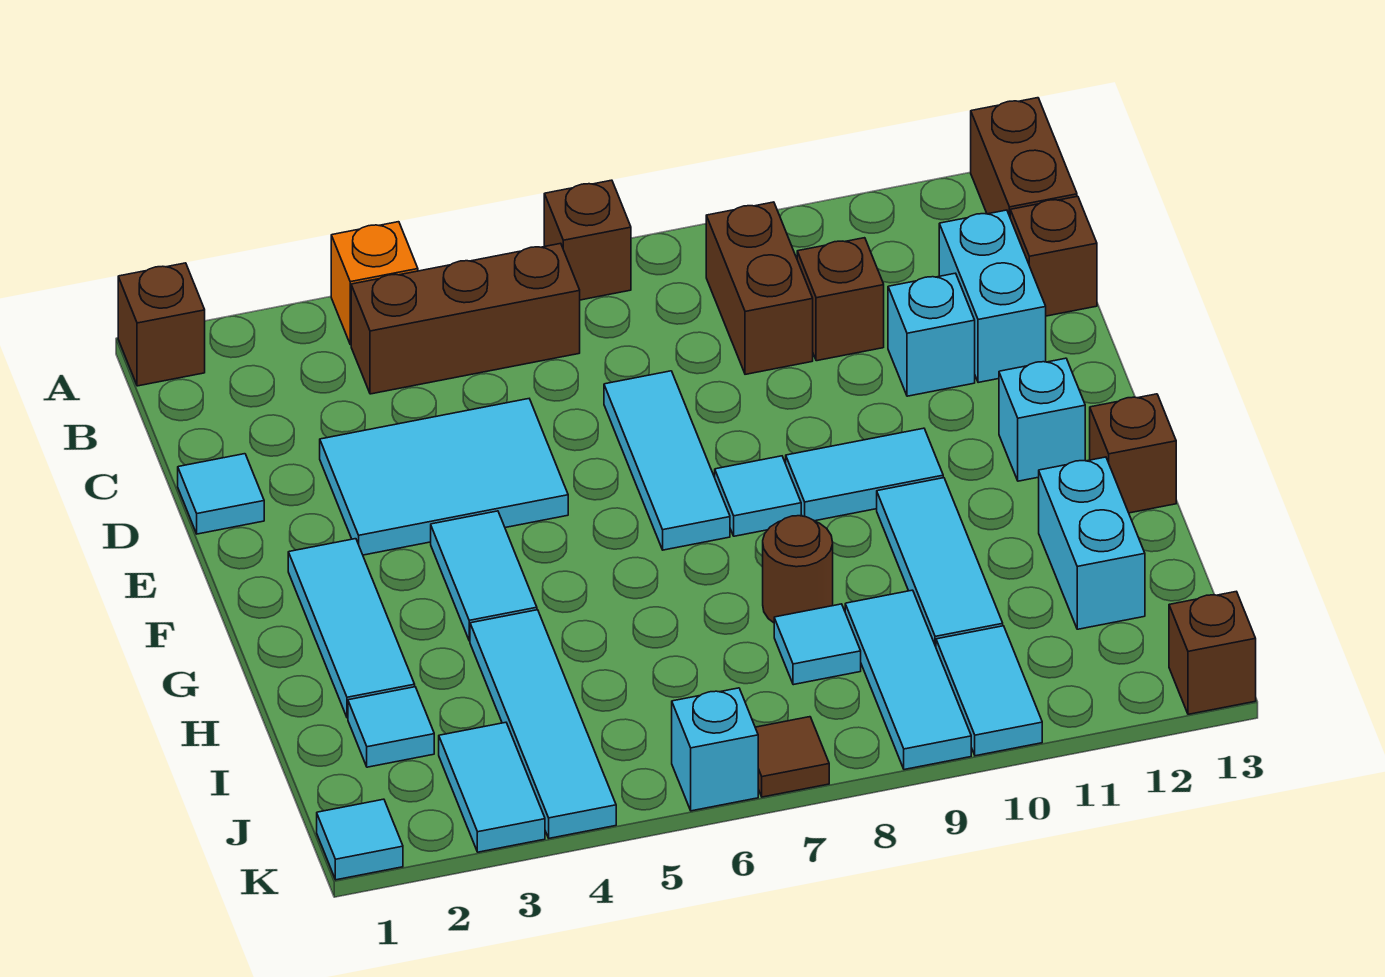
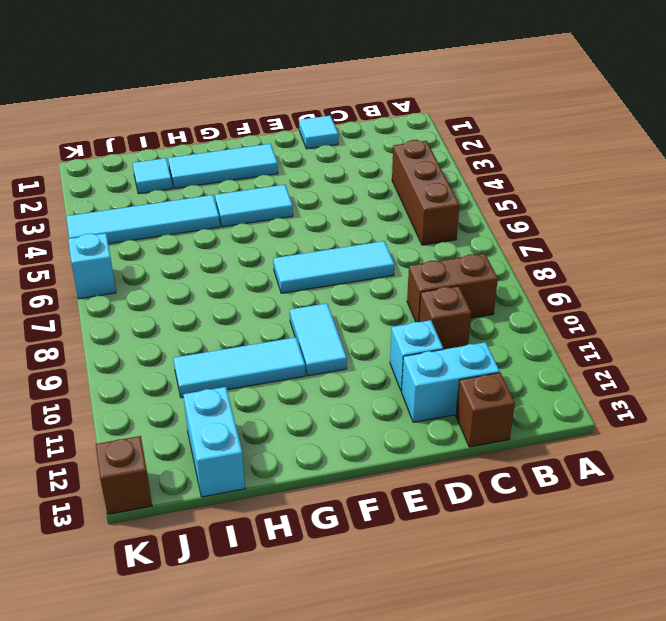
cyan 1x2 brick [183,387,245,497] -> cyan 1x2 brick turned to [1039,457,1145,629]
none -> brown 1x1 brick [118,263,205,386]
none -> orange 1x1 brick [331,222,418,345]
none -> brown 1x1 brick [544,180,631,300]
none -> brown 1x2 brick [971,98,1077,216]

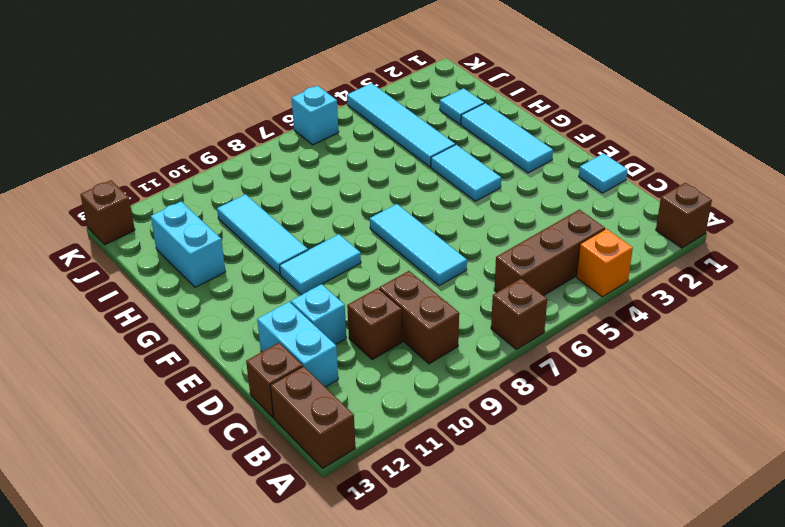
none -> cyan 2x3 tile [320,399,568,555]
none -> cyan 1x1 tile [715,456,801,536]
none -> cyan 1x1 brick [999,358,1085,481]
none -> brown 1x1 brick [1090,394,1176,513]

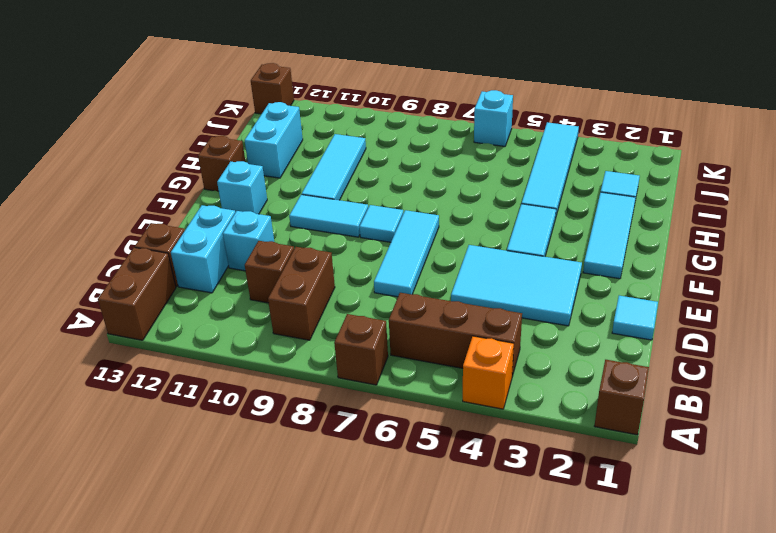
none -> brown 1x1 round brick [763,516,833,623]
none -> cyan 1x1 tile [774,604,861,685]
none -> cyan 1x3 tile [845,590,971,770]
none -> cyan 1x2 tile [439,722,545,852]

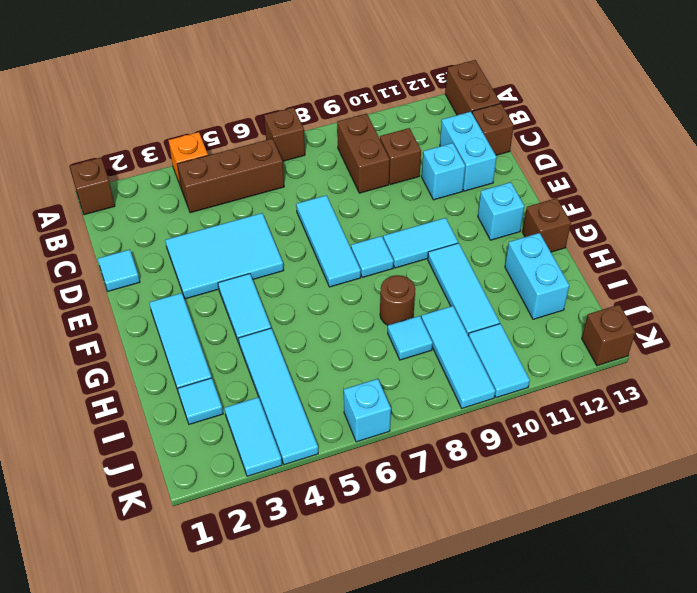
none -> cyan 1x1 tile [317,799,403,880]
none -> brown 1x1 tile [755,717,829,797]

